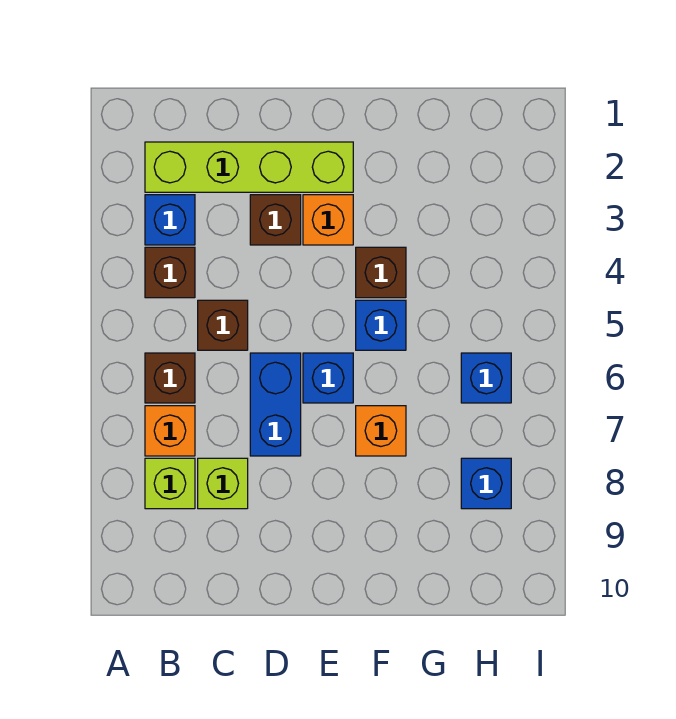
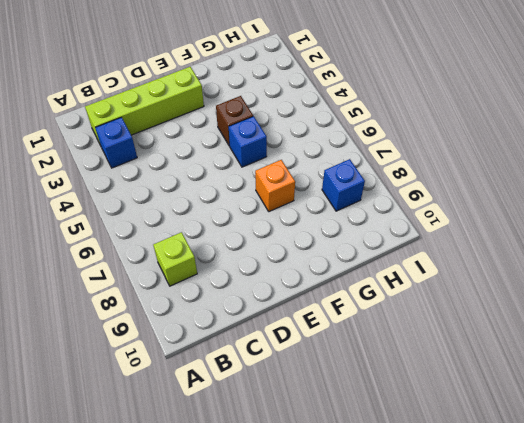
none -> brown 1x1 brick [145,247,195,298]
none -> brown 1x1 brick [145,353,195,403]
none -> orange 1x1 brick [145,406,195,456]

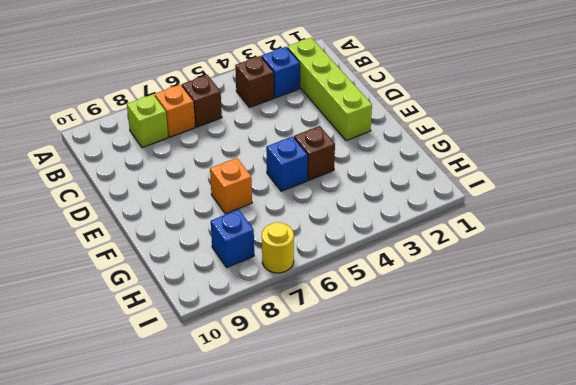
yellow 1x1 round brick [262,222,294,273] -> none
none -> brown 1x1 brick [198,300,248,350]
none -> lime 1x1 brick [198,458,248,509]
none -> brown 1x1 brick [250,195,301,245]

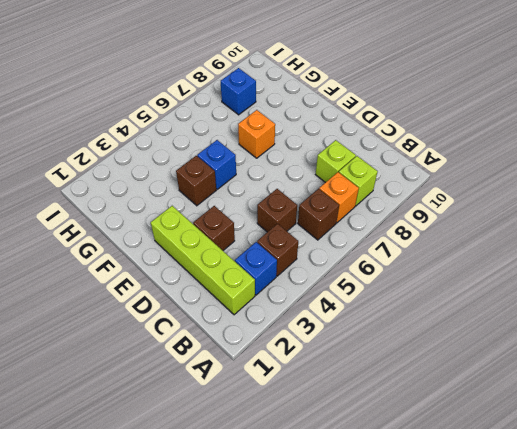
none -> blue 1x2 brick [250,353,301,456]
none -> orange 1x1 brick [303,195,353,245]
none -> blue 1x1 brick [303,353,353,403]

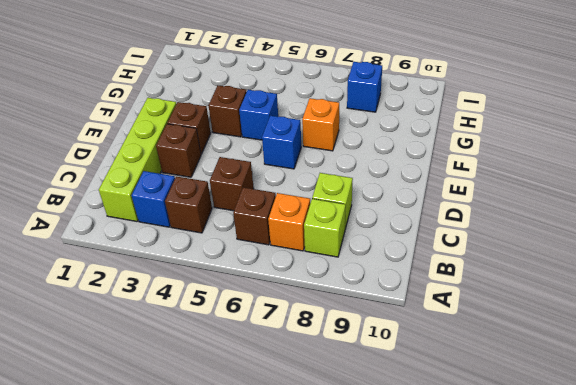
brown 1x1 brick [167,102,211,154] -> orange 1x1 brick [303,195,353,245]
none -> blue 1x2 brick [250,353,301,456]
none -> blue 1x1 brick [461,353,511,403]

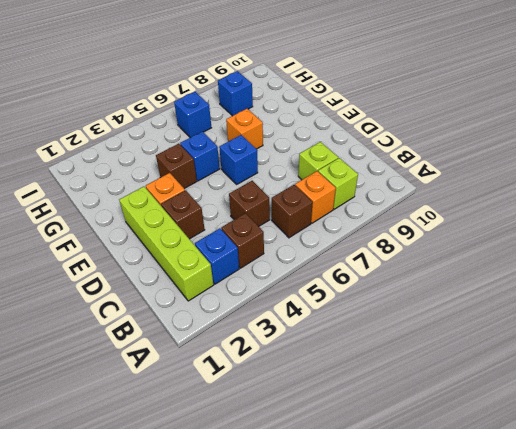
none -> blue 1x2 brick [250,353,301,456]

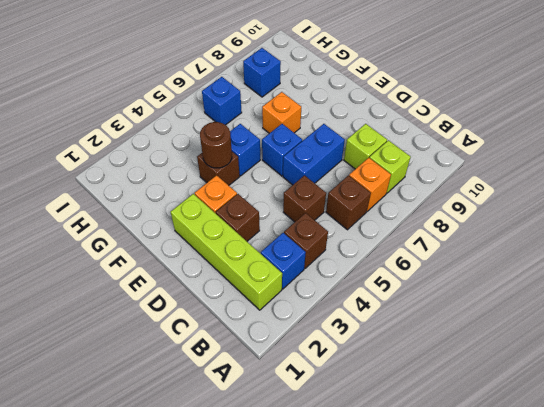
brown 1x1 round brick [200,122,232,168] -> none

